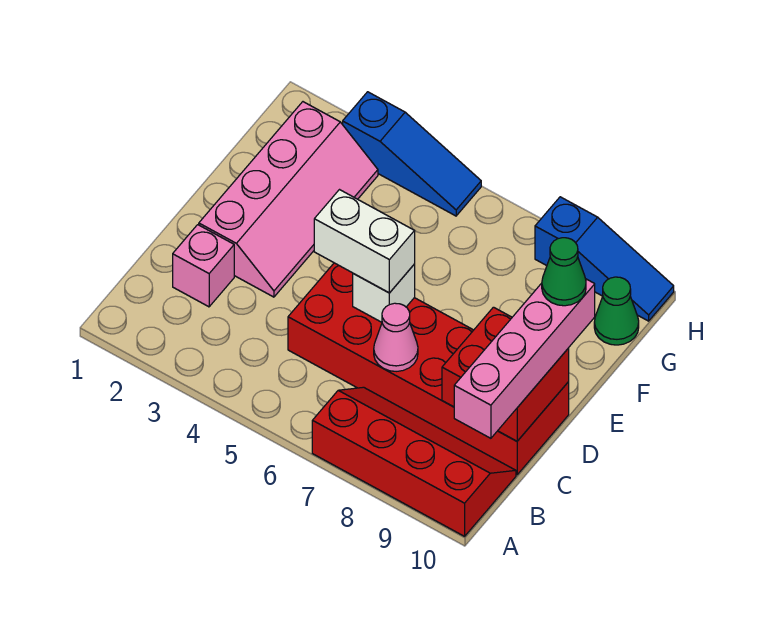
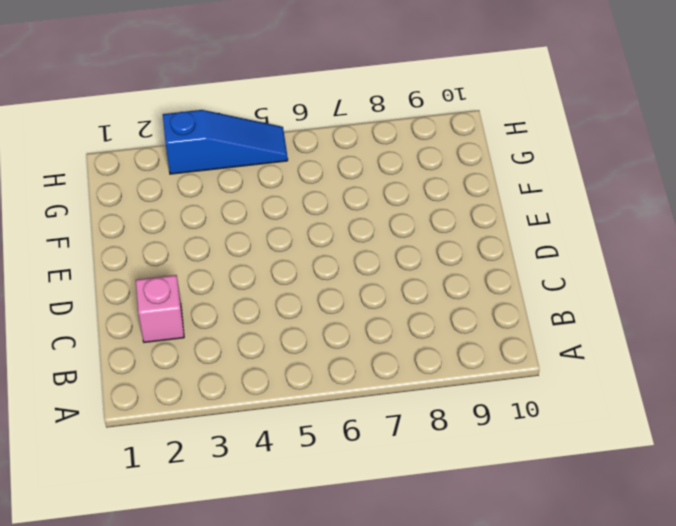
none -> red 2x4 slope [312,387,516,536]
none -> red 2x6 brick [288,263,569,475]
none -> pink 2x4 slope [199,102,378,297]

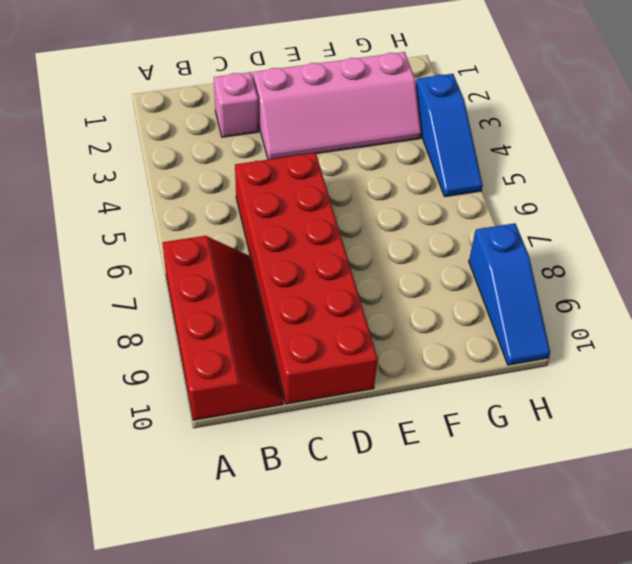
none -> green 1x1 cone [594,277,639,345]
none -> pink 1x1 cone [374,303,418,371]
none -> red 2x2 brick [442,307,569,441]

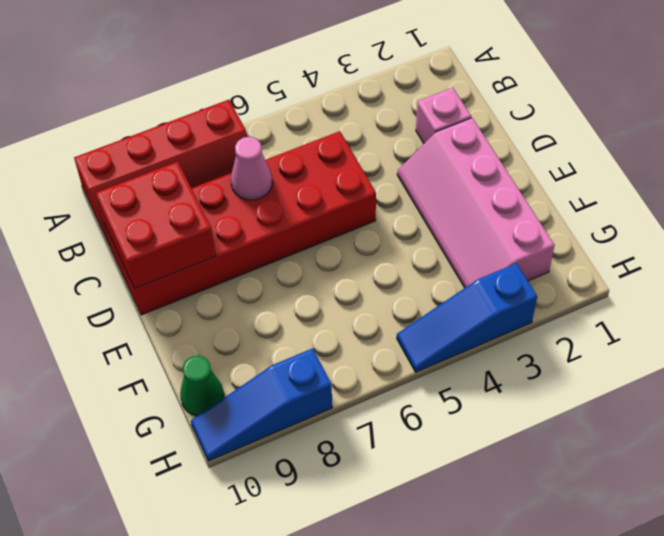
none -> white 1x1 brick [353,264,415,322]
none -> pink 1x4 brick [454,279,595,438]
none -> white 1x2 brick [314,190,415,293]

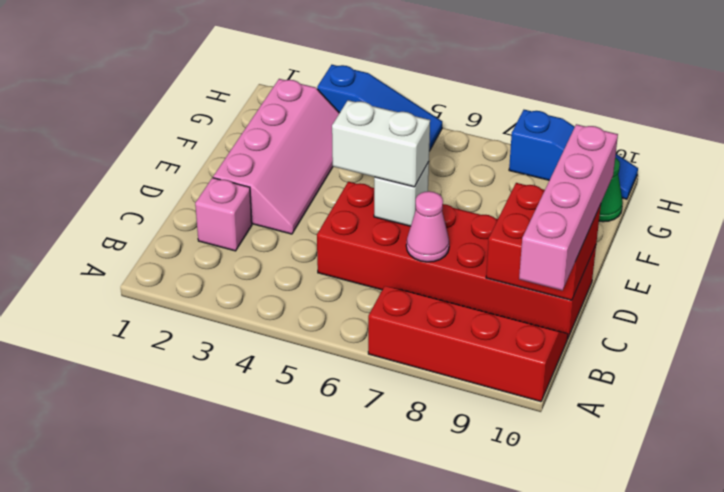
none -> green 1x1 cone [542,238,586,306]

